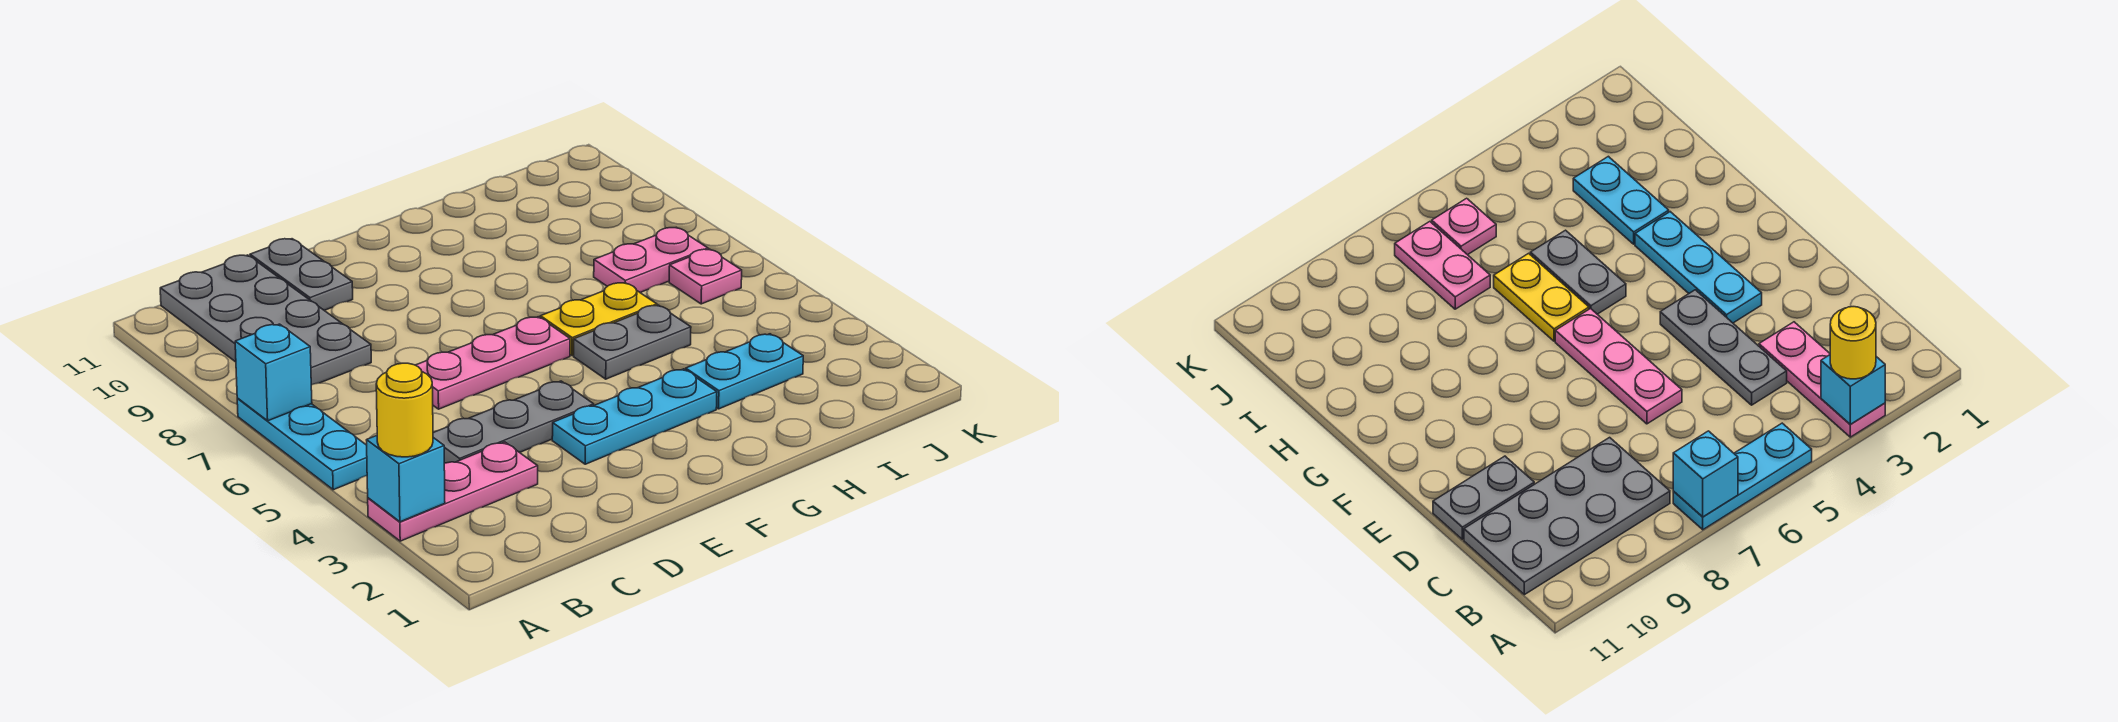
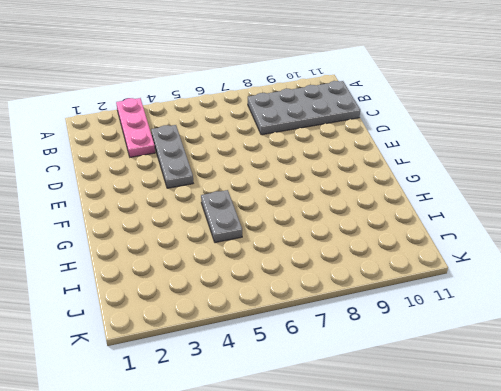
none -> cyan 1x3 plate [237,399,367,490]
none -> pink 1x3 plate [416,317,570,409]
none -> grey 1x2 plate [250,239,353,310]

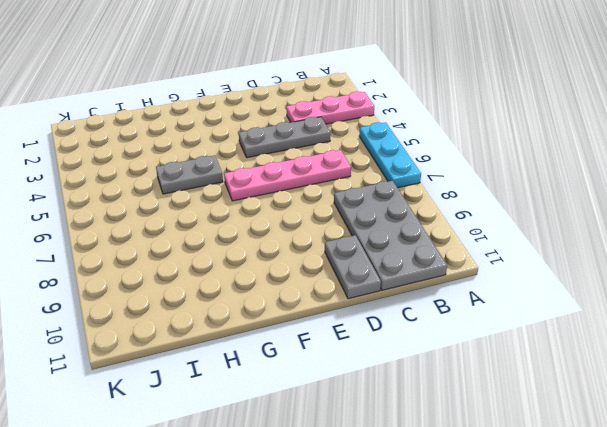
pink 1x4 plate [224,150,351,201] -> pink 1x3 plate [416,317,570,409]
none -> cyan 1x3 plate [552,369,717,464]
none -> yellow 1x2 plate [540,283,657,356]
none -> cyan 1x2 plate [686,334,803,409]

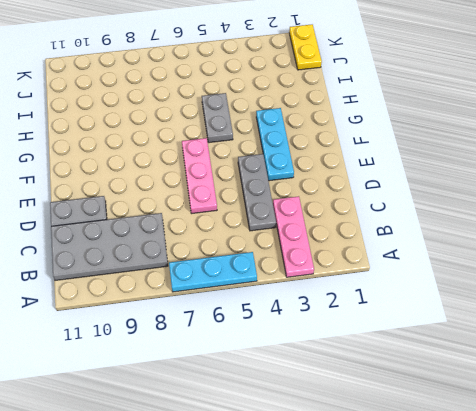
yellow 1x2 plate [289,25,322,70] -> yellow 1x2 plate moved to [540,283,657,356]
none -> cyan 1x2 plate [686,334,803,409]
none -> pink 1x2 plate [594,227,708,292]
none -> pink 1x1 plate [669,249,742,304]

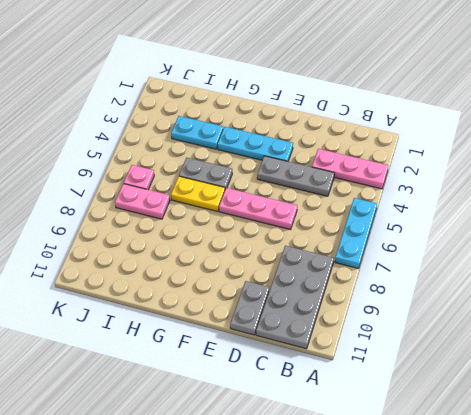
none -> cyan 1x1 brick [367,436,445,522]
none -> cyan 1x1 brick [235,324,312,421]
none -> yellow 1x1 round brick [376,363,433,457]

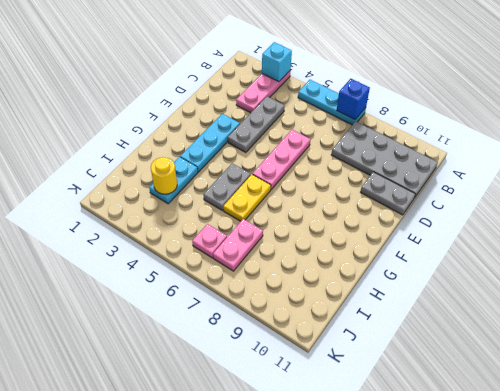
blue 1x1 brick [337,79,370,120] -> cyan 1x1 brick [235,324,312,421]
yellow 1x1 round brick [151,157,177,194] -> yellow 1x1 round brick moved to [376,363,433,457]

